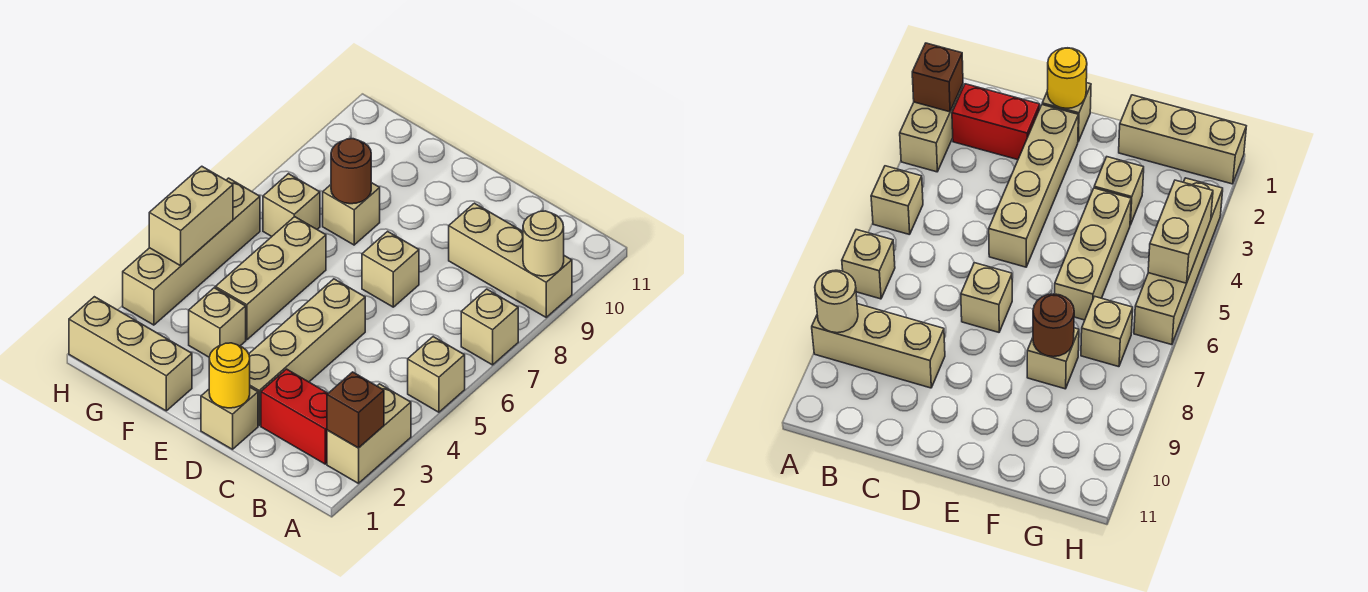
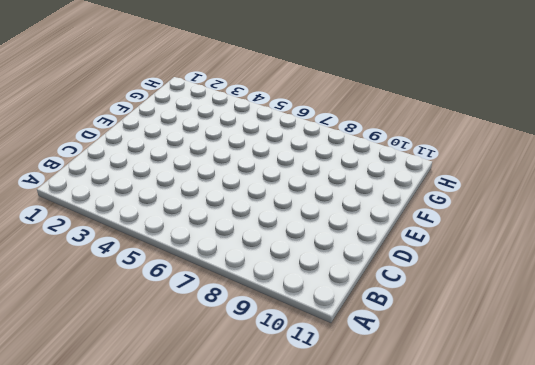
none -> tan 1x2 brick [327,384,411,483]
none -> tan 1x1 brick [408,337,465,412]
none -> tan 1x1 brick [461,289,518,365]

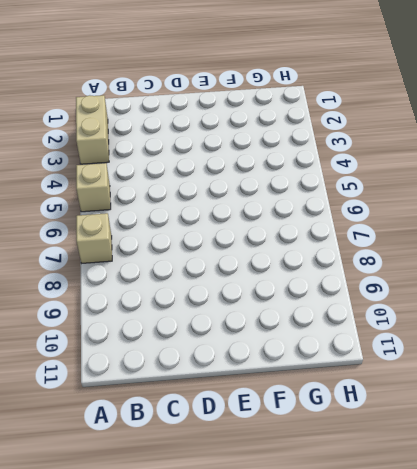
none -> tan 1x3 brick [449,203,572,317]
none -> red 1x2 brick [261,369,328,464]
none -> tan 1x1 brick [201,387,258,449]

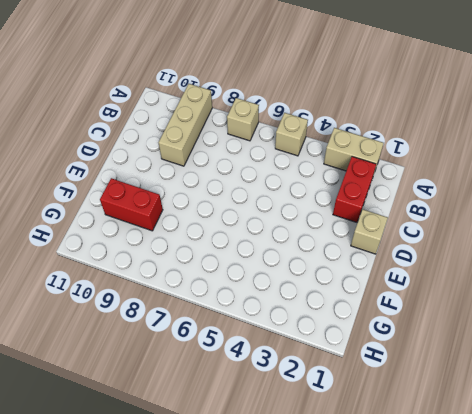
red 1x2 brick [100,178,163,231] -> none
none -> tan 1x4 brick [249,279,365,425]
none -> tan 1x1 brick [362,231,419,307]
none -> tan 1x3 brick [69,297,192,411]

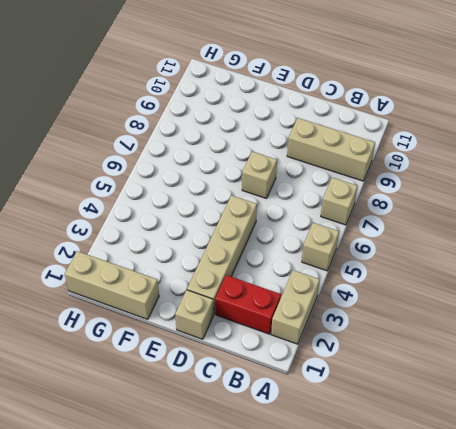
none -> tan 1x1 brick [189,288,246,357]
none -> tan 1x3 brick [215,217,326,340]
none -> tan 1x1 brick [323,183,380,245]

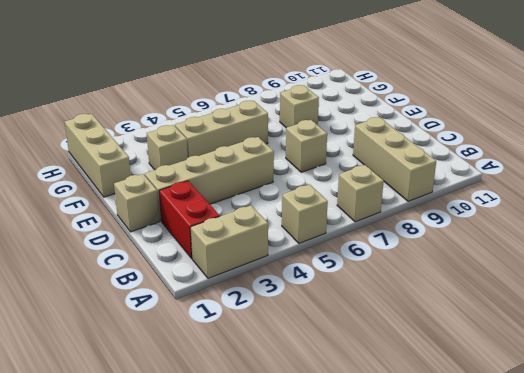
none -> tan 1x1 brick [263,174,320,236]
none -> tan 1x4 brick [123,178,260,325]
none -> brown 1x1 brick [327,372,384,448]

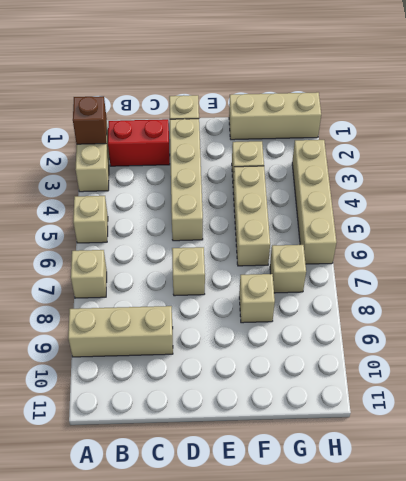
none -> tan 1x1 round brick [523,211,564,276]
none -> yellow 1x1 round brick [209,343,250,408]
none -> brown 1x1 round brick [331,139,371,204]

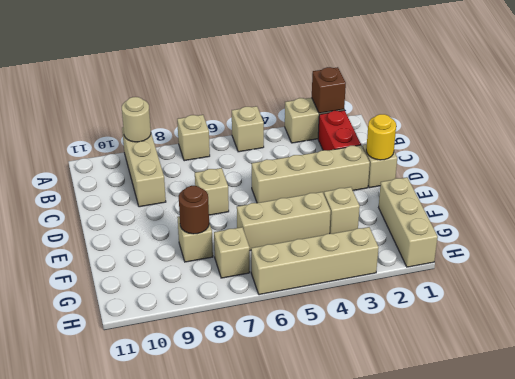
none -> tan 1x2 brick [149,166,233,266]

